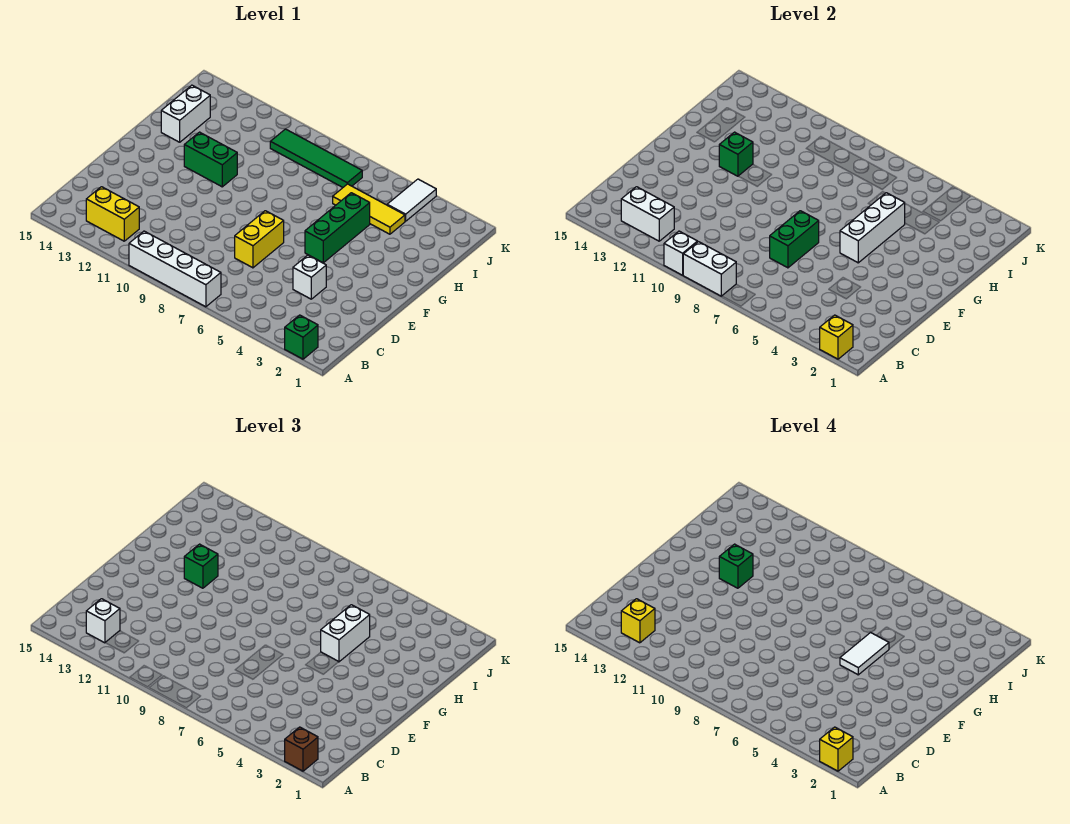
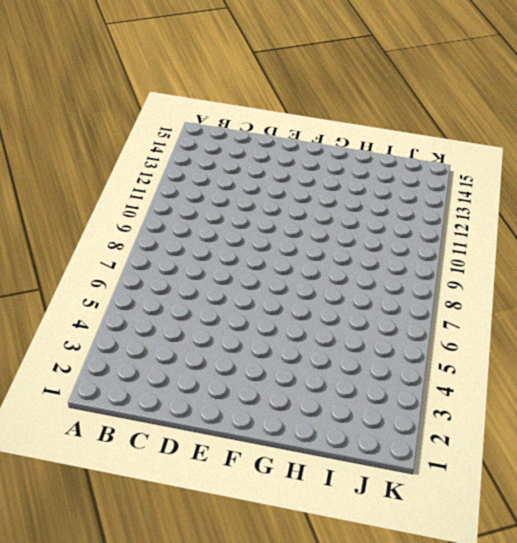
none -> green 1x1 brick [285,315,318,359]
none -> white 1x4 brick [129,231,221,307]
none -> yellow 1x2 brick [86,187,139,241]

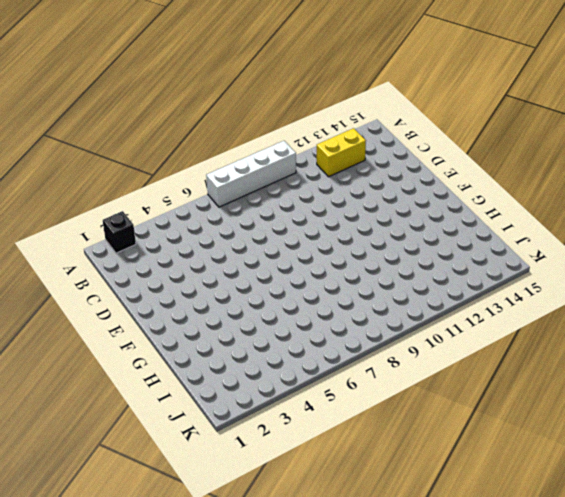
black 1x1 brick [103,211,136,253] -> green 1x1 brick [285,315,318,359]
none -> white 1x1 brick [293,255,326,299]
none -> yellow 1x2 brick [235,211,284,268]
none -> green 1x3 brick [305,193,370,263]

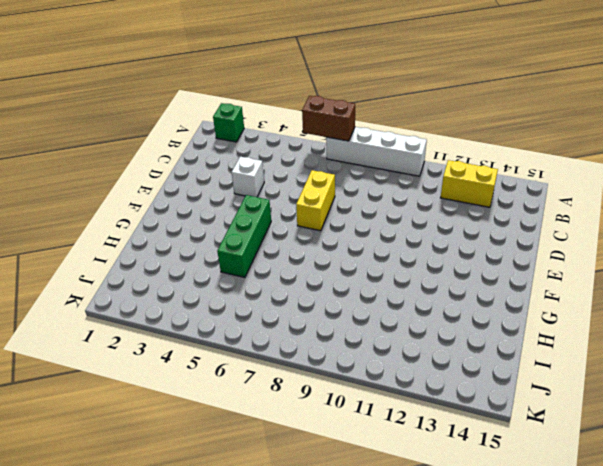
brown 1x2 brick [302,96,355,141] -> none
none -> green 1x2 brick [184,132,237,187]
none -> white 1x2 brick [161,85,210,142]
none -> yellow 1x3 tile [333,184,405,234]

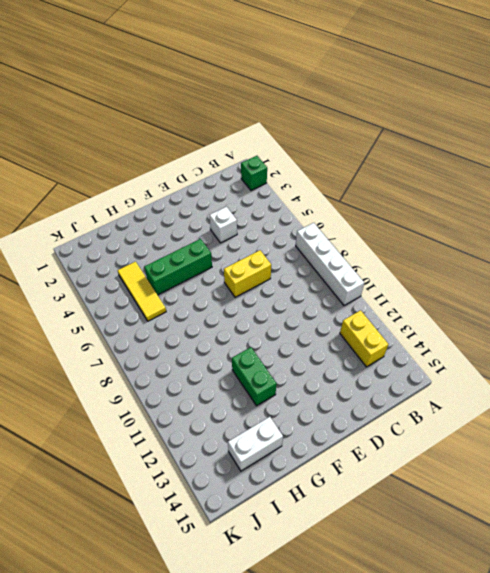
none -> white 1x2 tile [387,179,436,221]
none -> green 1x4 tile [270,129,362,187]
none -> yellow 1x1 brick [820,315,853,359]

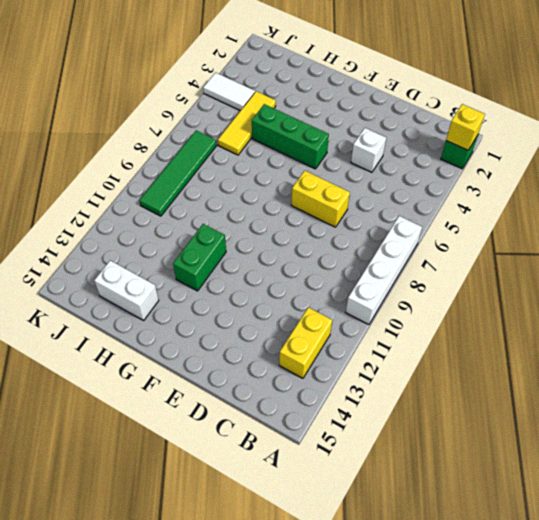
none -> white 1x2 brick [683,242,736,296]
none -> white 1x1 brick [664,231,698,275]
none -> white 1x2 brick [621,187,674,241]

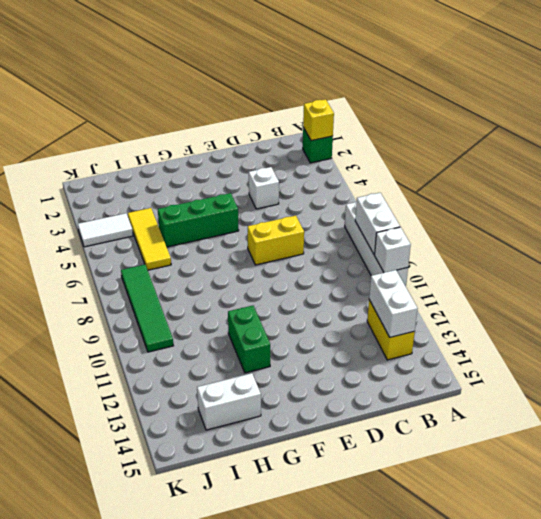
none -> green 1x2 brick [770,211,819,268]
none -> white 1x3 brick [840,193,905,263]
none -> green 1x1 brick [719,132,753,176]

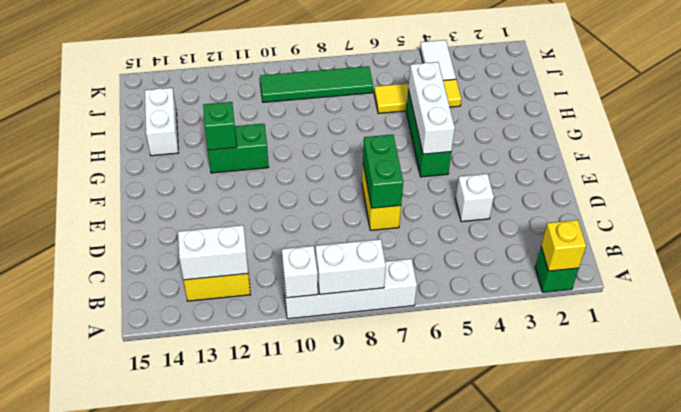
none -> brown 1x1 brick [285,727,318,771]
none -> white 1x1 brick [86,599,120,643]
none -> white 1x2 brick [321,605,370,662]

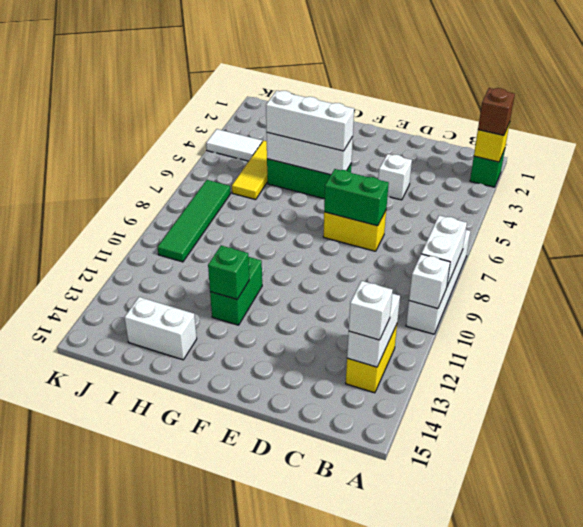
white 1x3 brick [266,91,354,151] -> white 1x2 brick [321,605,370,662]
none -> green 1x1 brick [184,544,218,588]
none -> yellow 1x1 brick [820,727,853,771]
none -> yellow 1x1 brick [621,599,655,643]

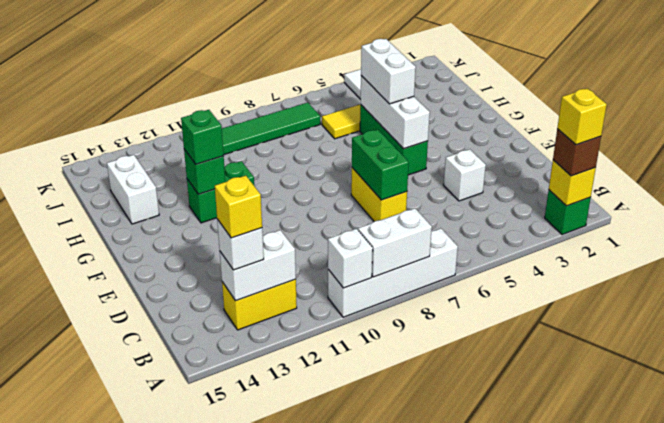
none -> white 1x2 tile [840,633,889,675]
none -> green 1x1 brick [719,544,753,588]

